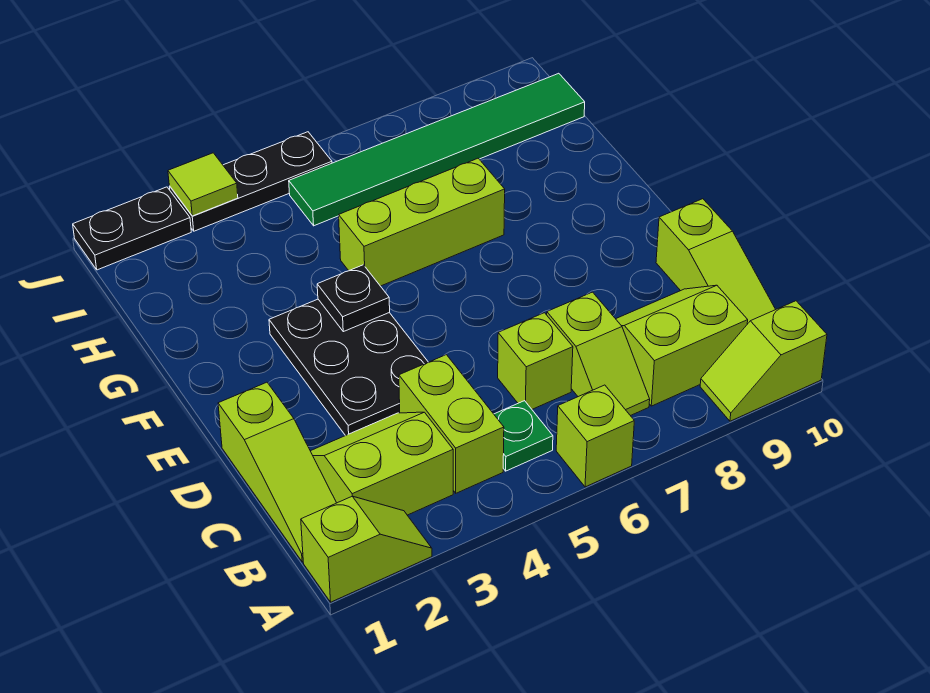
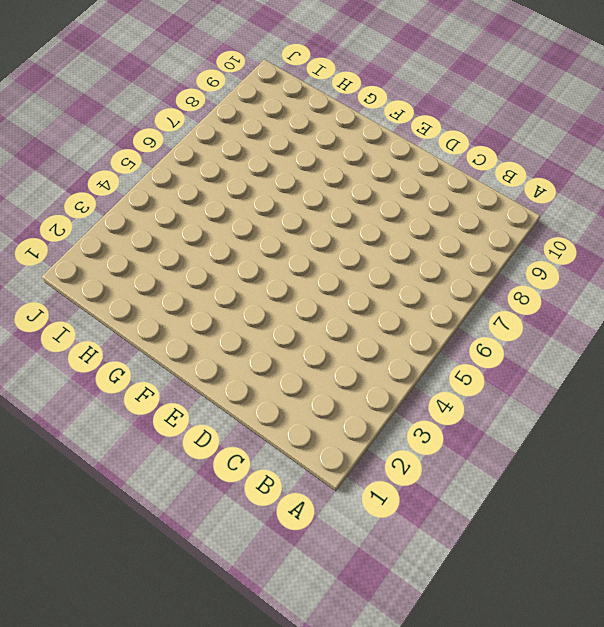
none -> lime 1x2 slope [301,496,432,602]
none -> lime 1x1 brick [556,385,634,487]
none -> lime 1x2 slope [700,301,827,421]

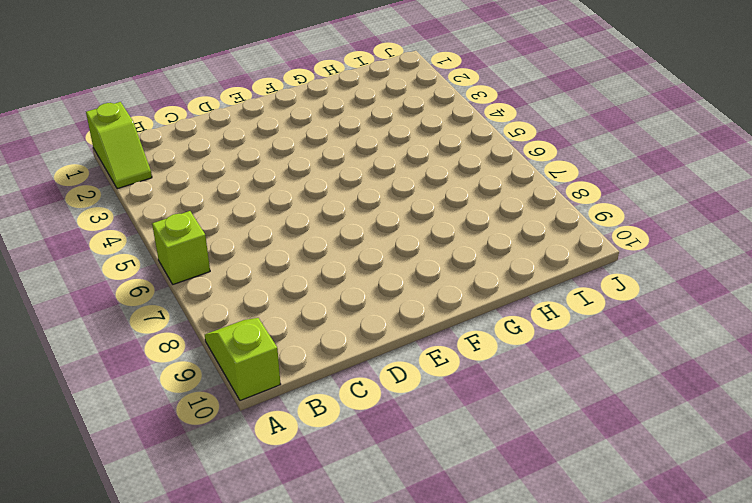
none -> lime 1x3 slope [218,382,336,562]
none -> lime 2x2 slope [311,412,453,515]
none -> lime 1x2 brick [399,355,504,493]

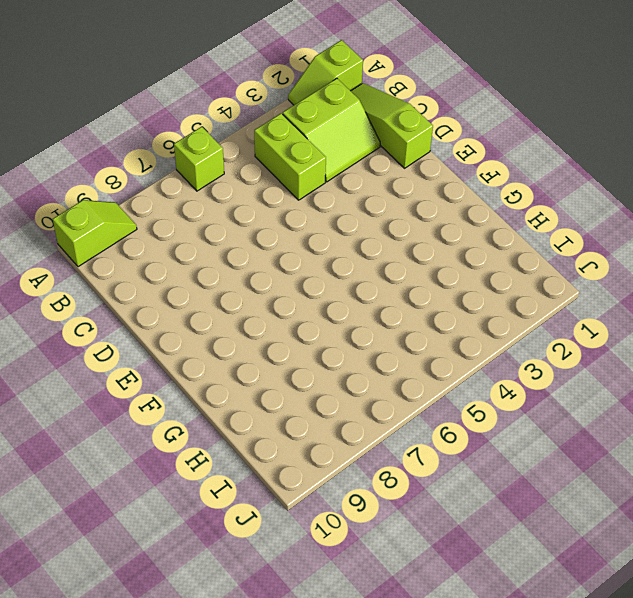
none -> green 1x1 plate [494,401,553,471]
none -> lime 1x2 slope [547,292,650,416]
none -> lime 2x2 slope [616,285,748,406]

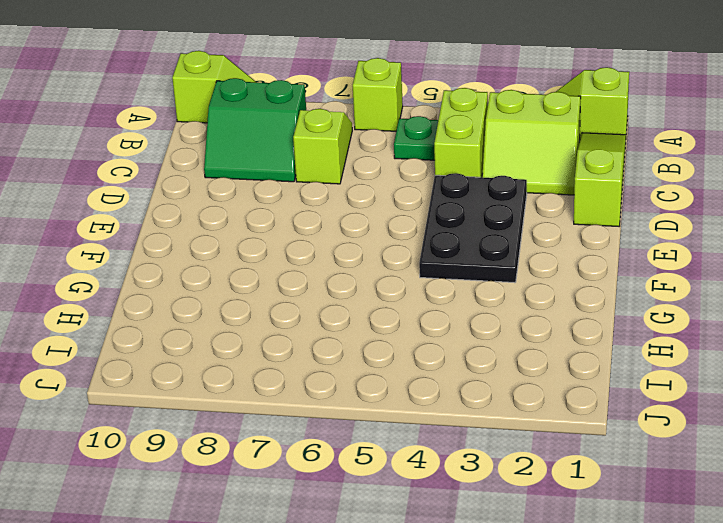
green 2x2 slope [204,78,306,182] -> lime 2x2 slope [616,285,748,406]
none -> lime 1x3 slope [656,199,776,324]
none -> lime 1x1 brick [498,313,573,409]
none -> lime 1x3 brick [339,158,505,286]

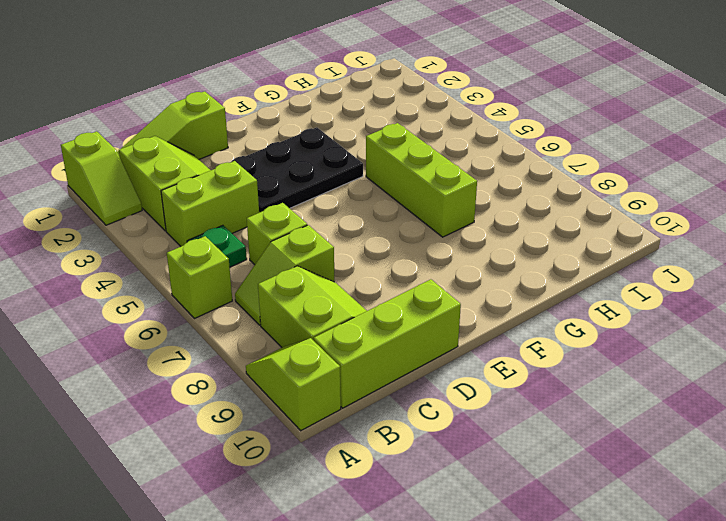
lime 1x3 brick [314,279,461,408] -> lime 1x3 slope [656,199,776,324]
none -> green 1x6 tile [289,73,585,226]
none -> black 1x2 plate [73,187,191,270]
none -> black 1x3 plate [169,132,332,231]

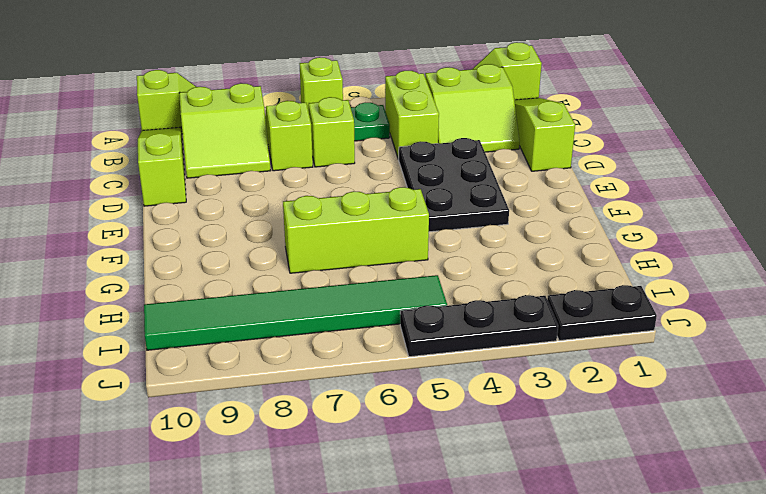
none -> black 1x1 plate [317,265,390,332]
none -> lime 1x1 tile [168,153,238,216]

